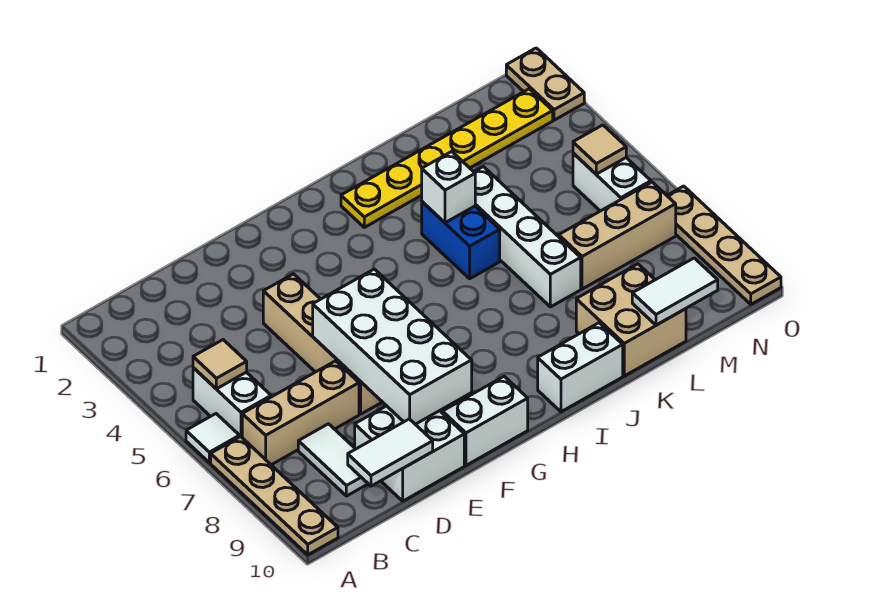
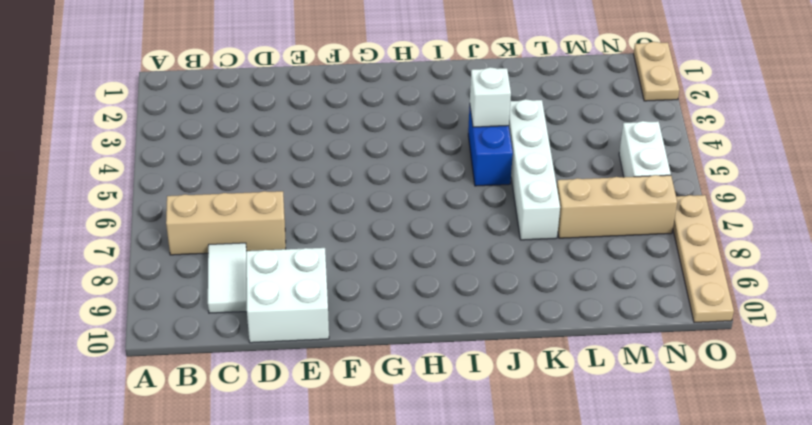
none -> white 1x1 tile [186,414,240,463]
none -> tan 1x4 plate [211,437,338,555]
none -> white 1x2 brick [193,368,271,437]

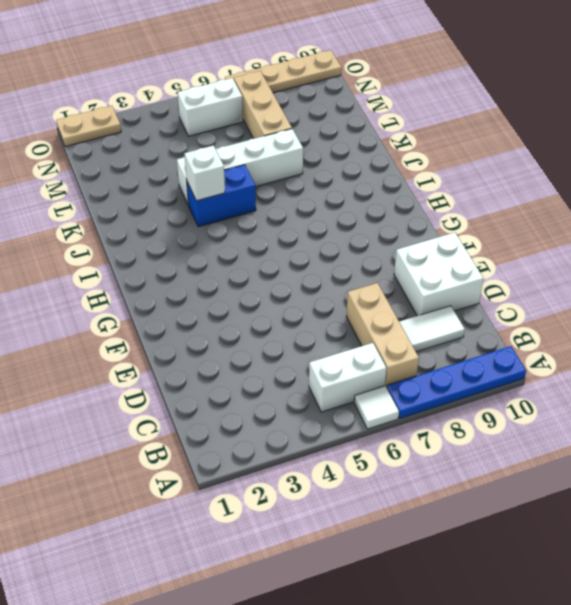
blue 1x4 plate [387,346,526,418] -> tan 1x4 plate [211,437,338,555]
none -> tan 1x4 brick [263,274,382,414]
none -> white 1x2 brick [443,376,528,465]
none -> yellow 1x6 plate [341,89,553,227]

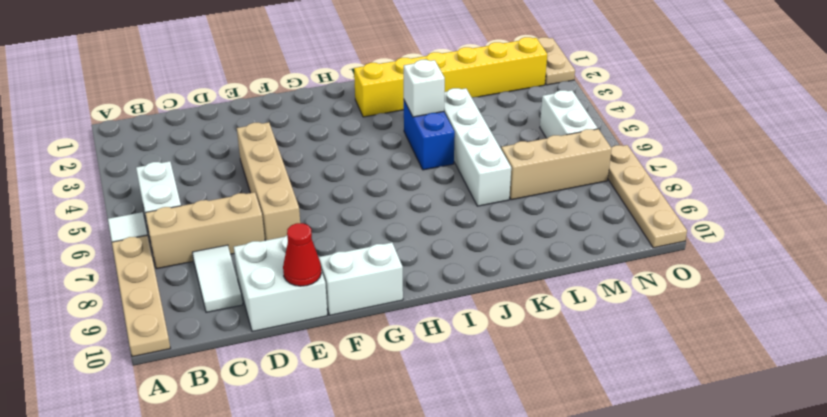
red 1x1 cone [283,223,321,286] -> none
yellow 1x6 brick [354,37,547,117] -> yellow 1x6 plate [341,89,553,227]
none -> white 1x2 brick [538,323,623,412]
none -> tan 2x2 brick [576,264,686,376]
none -> tan 1x1 tile [193,340,247,389]

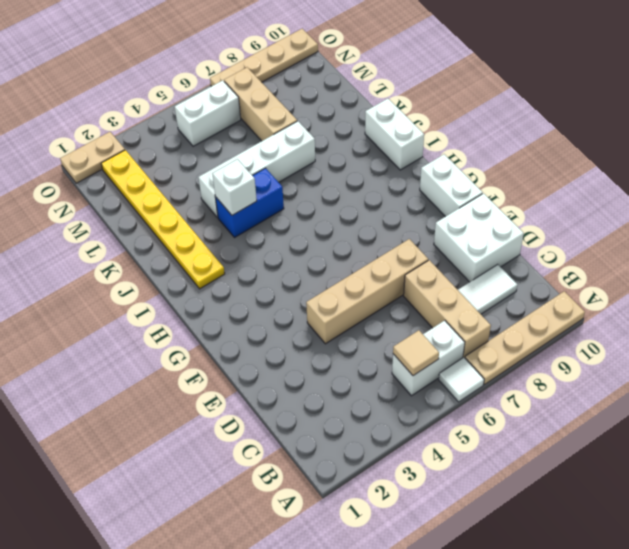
none -> tan 2x2 brick [576,264,686,376]
none -> white 1x2 tile [348,419,433,486]
none -> white 2x4 brick [313,269,472,424]

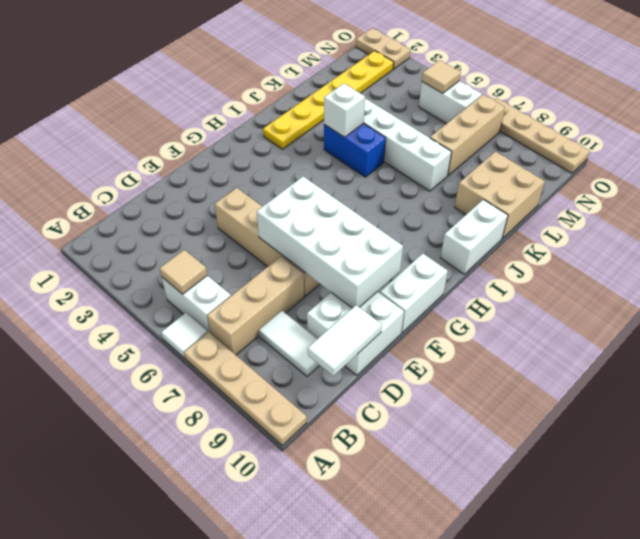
none -> white 1x2 tile [632,258,718,325]

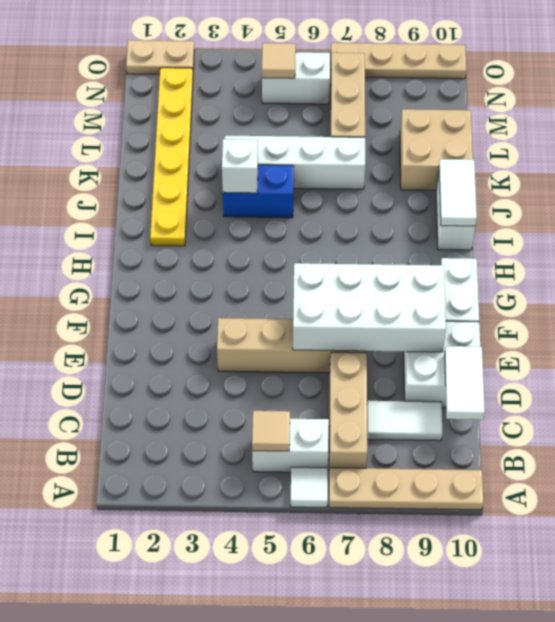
white 1x2 tile [439,159,477,226] -> white 1x2 tile moved to [632,258,718,325]

